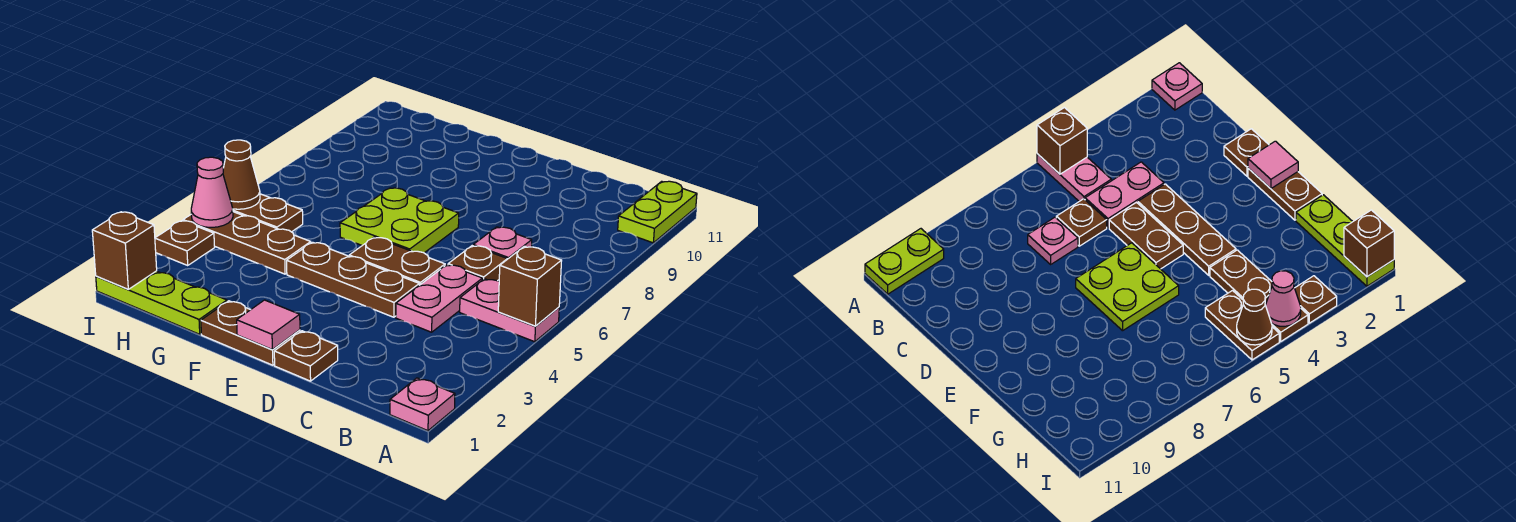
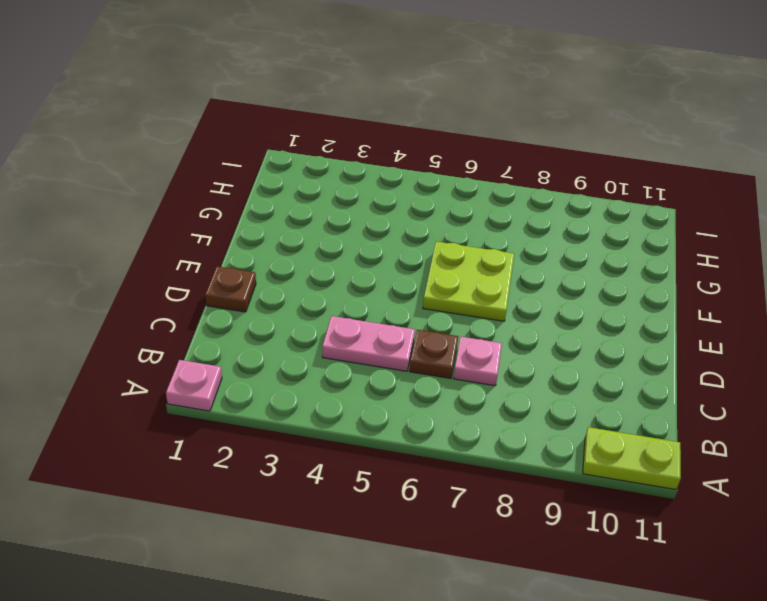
none -> pink 1x2 plate [460,279,559,342]
none -> brown 1x3 plate [287,242,419,317]
none -> brown 1x2 plate [349,237,445,285]

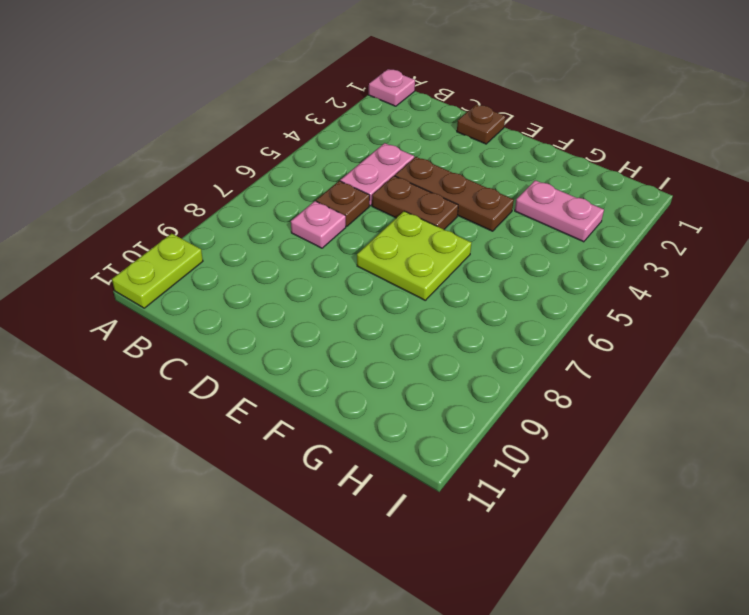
pink 1x2 plate [515,180,604,242] -> pink 1x2 plate moved to [460,279,559,342]
none -> brown 1x2 plate [201,301,300,365]
none -> lime 1x3 plate [96,271,227,334]
none -> brown 1x3 plate [183,212,311,274]

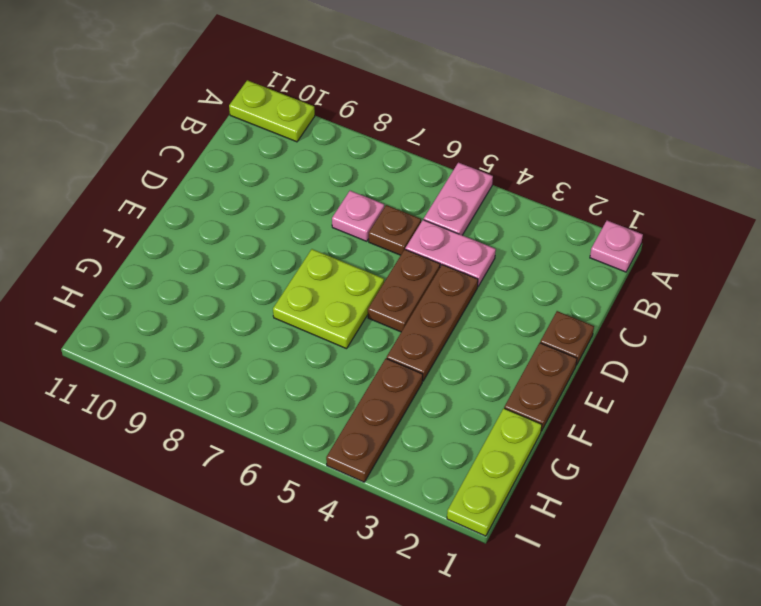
none -> brown 1x2 plate [233,194,303,232]
none -> brown 1x1 plate [155,221,215,265]
none -> brown 1x1 brick [498,246,562,326]

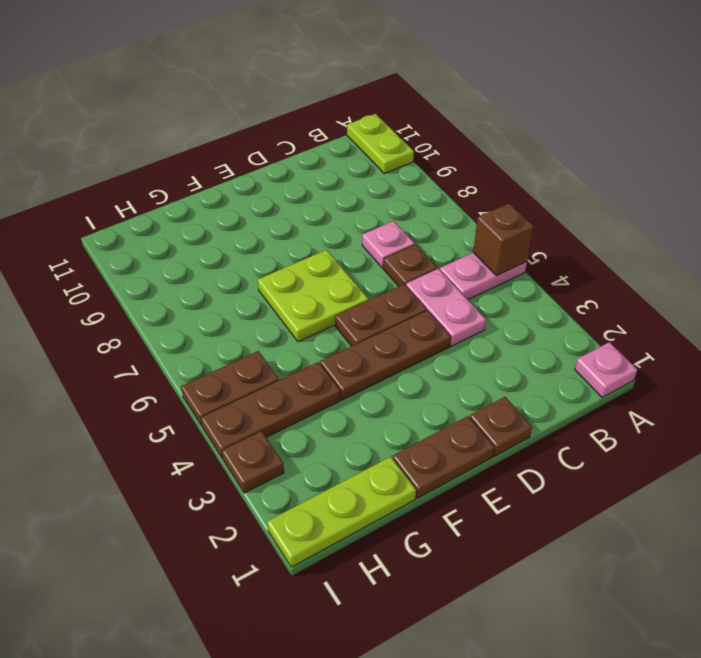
none -> pink 1x1 tile [237,300,300,350]
none -> brown 1x1 brick [92,212,157,289]
none -> pink 1x1 cone [191,157,233,227]

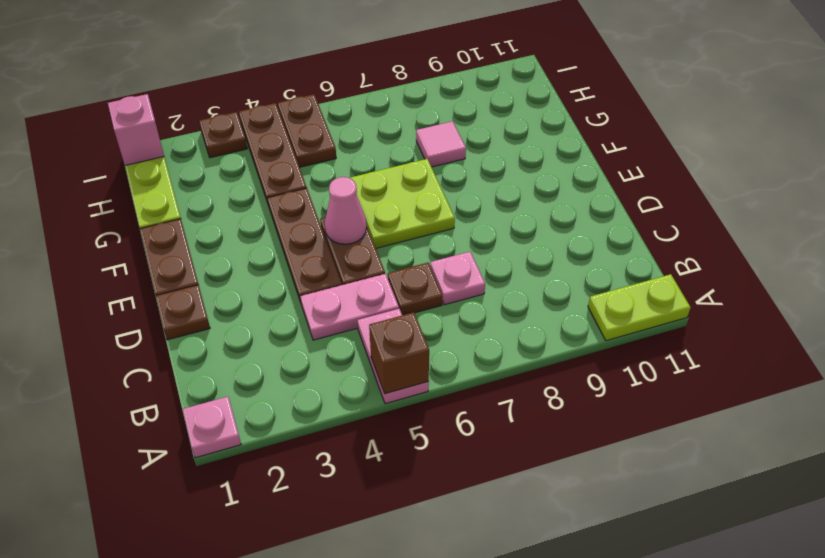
pink 1x1 cone [324,177,367,244] -> pink 1x1 cone moved to [191,157,233,227]
pink 1x1 tile [416,121,466,167] -> pink 1x1 tile moved to [237,300,300,350]
pink 1x1 brick [108,94,164,165] -> brown 1x1 brick [92,212,157,289]
none -> brown 1x1 cone [223,140,260,209]

